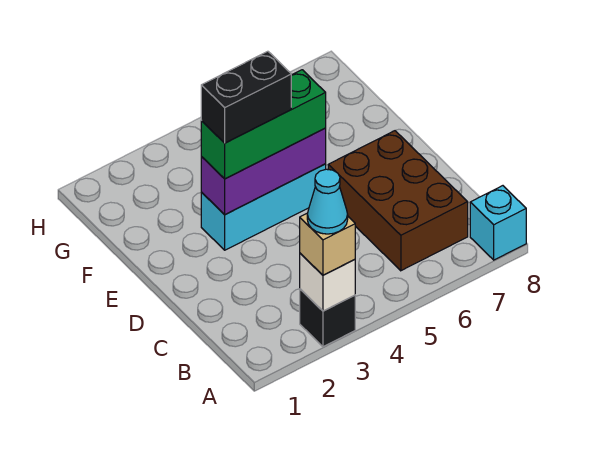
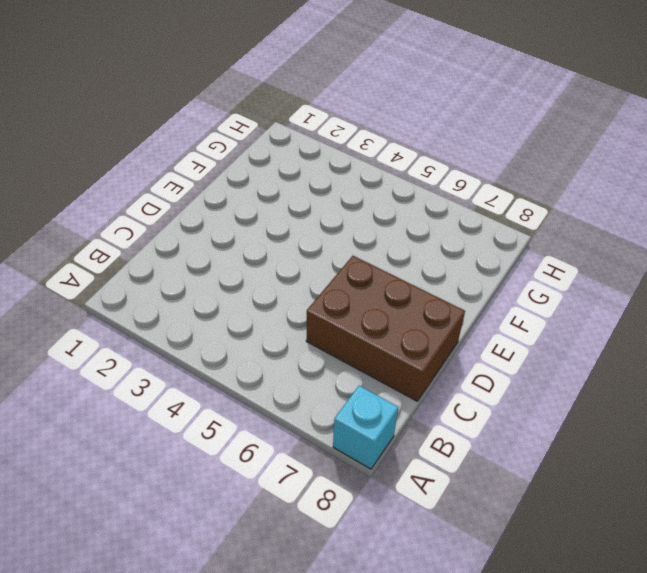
brown 2x3 brick [306,256,465,401] -> brown 2x3 brick turned to [328,131,468,271]
none -> black 1x1 brick [300,289,355,347]
none -> cyan 1x3 brick [201,164,326,250]

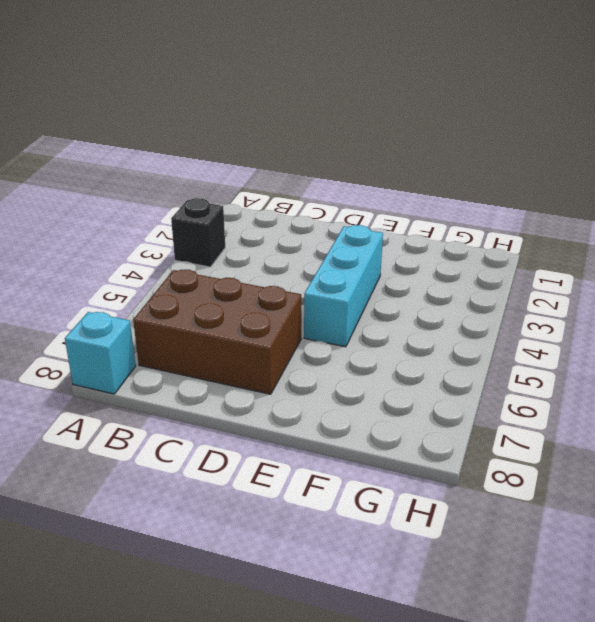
none -> white 1x1 brick [300,253,355,311]
none -> purple 1x3 brick [201,128,326,215]

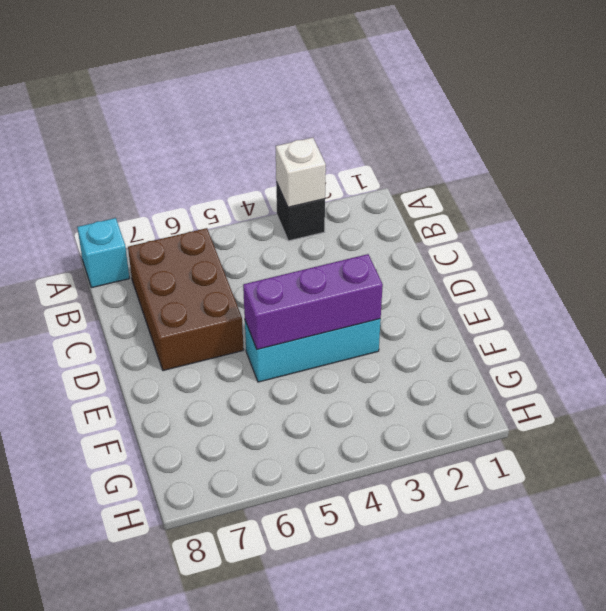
none -> tan 1x1 brick [300,213,355,275]
none -> green 1x3 brick [201,70,326,179]

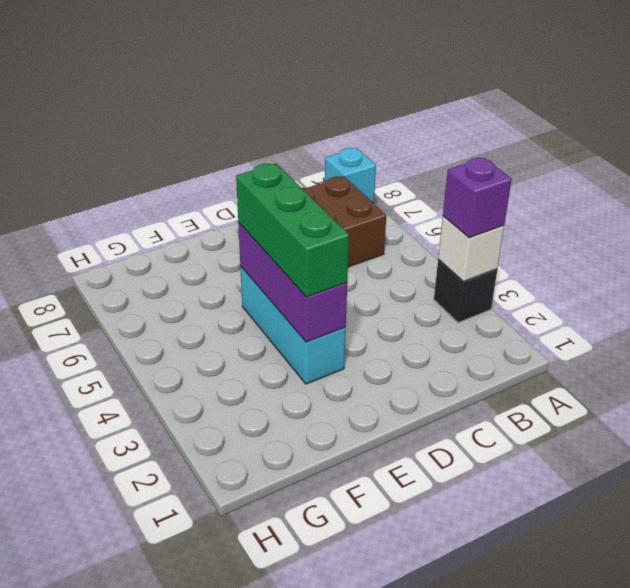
purple 1x1 brick [443,158,512,238] -> tan 1x1 brick [300,213,355,275]
none -> cyan 1x1 cone [307,169,348,234]
none -> black 1x2 brick [201,51,291,143]

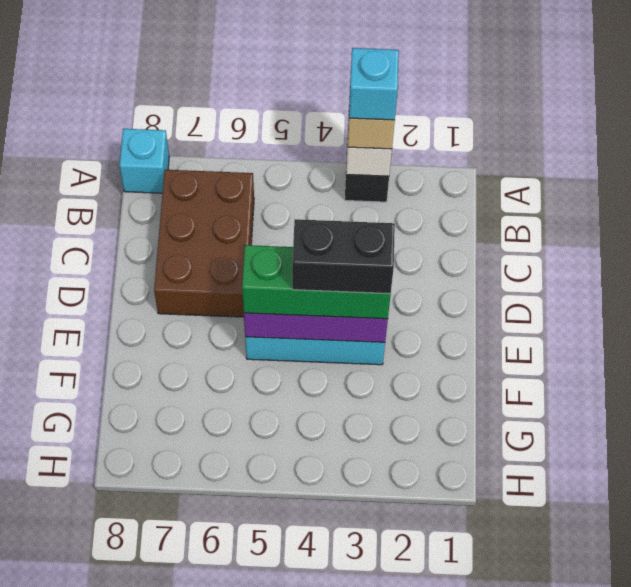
cyan 1x1 brick [349,48,399,120] -> cyan 1x1 cone [307,169,348,234]

